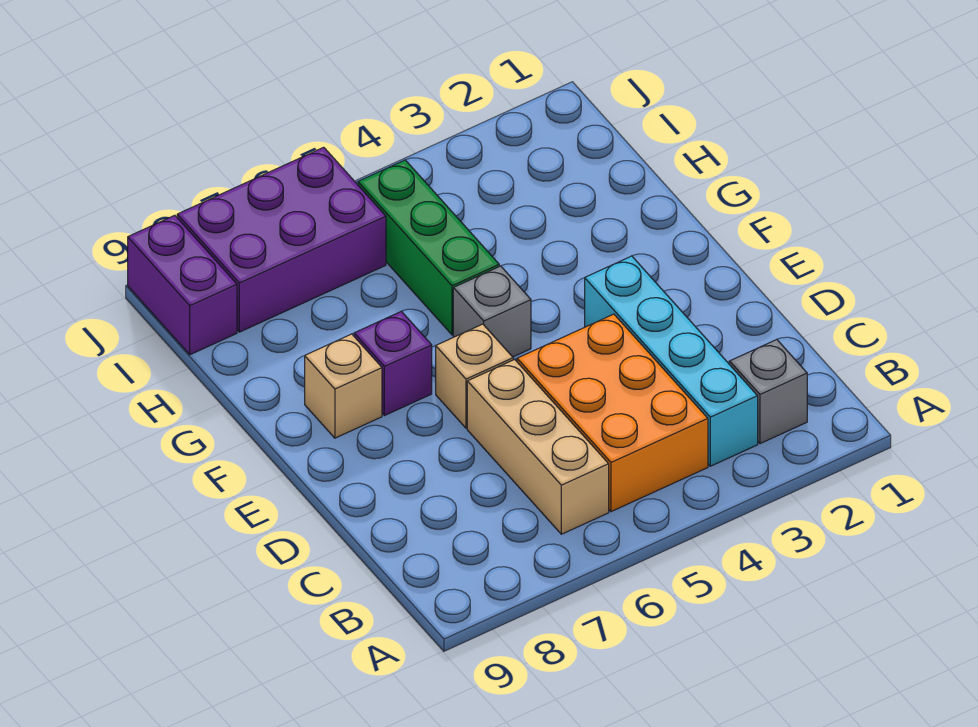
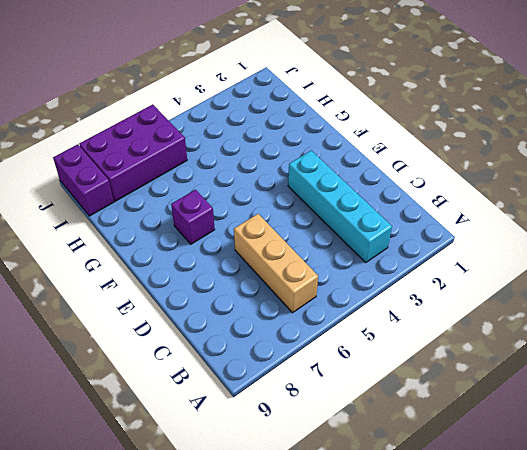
none -> grey 1x1 brick [730,339,807,444]
none -> orange 2x3 brick [517,314,708,512]

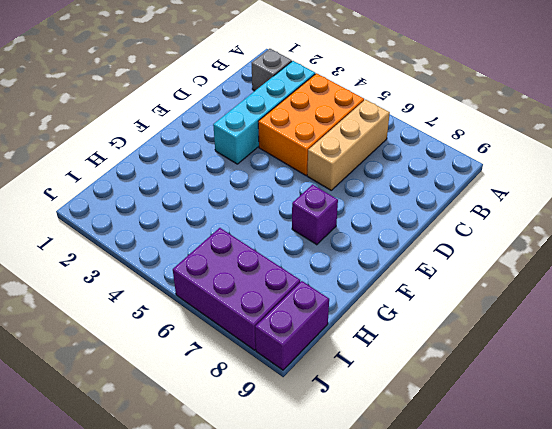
none -> tan 1x1 brick [436,324,513,428]
none -> grey 1x1 brick [453,266,531,357]

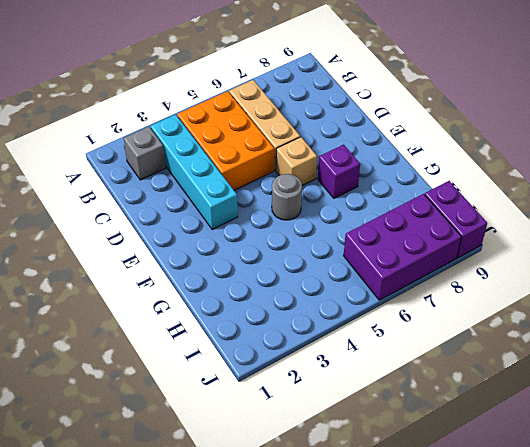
grey 1x1 round brick [272,174,302,220] -> grey 1x1 brick [453,266,531,357]
none -> tan 1x1 brick [305,334,382,438]
none -> green 1x3 brick [358,160,499,335]

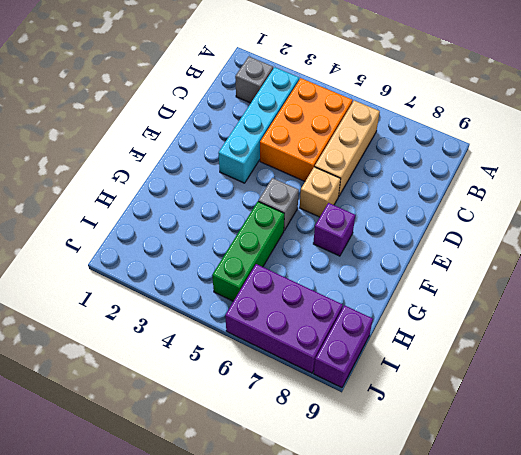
none -> tan 1x1 brick [305,334,382,438]

